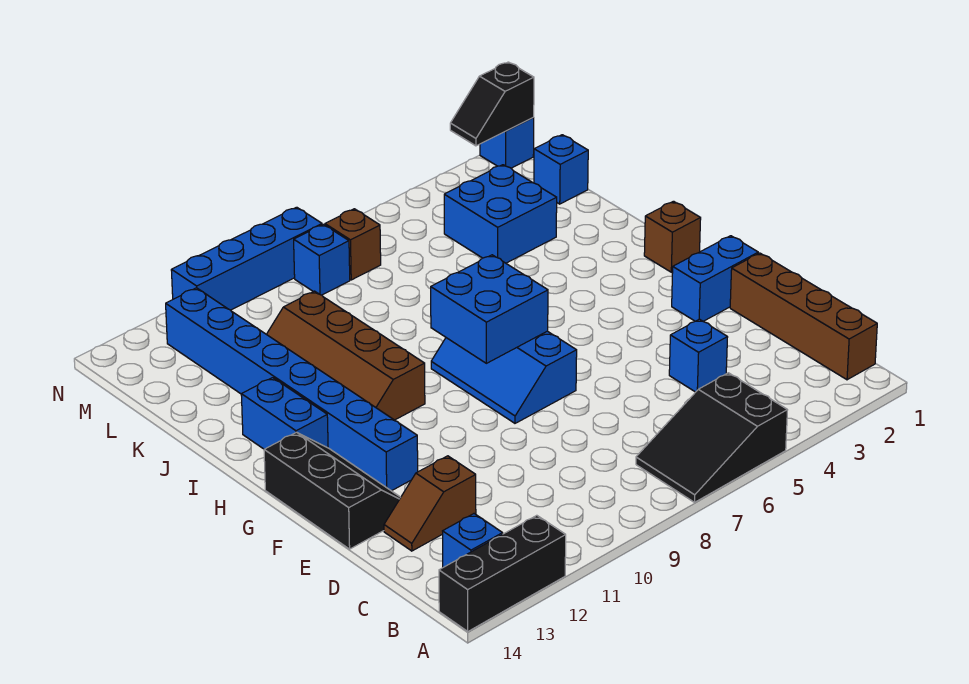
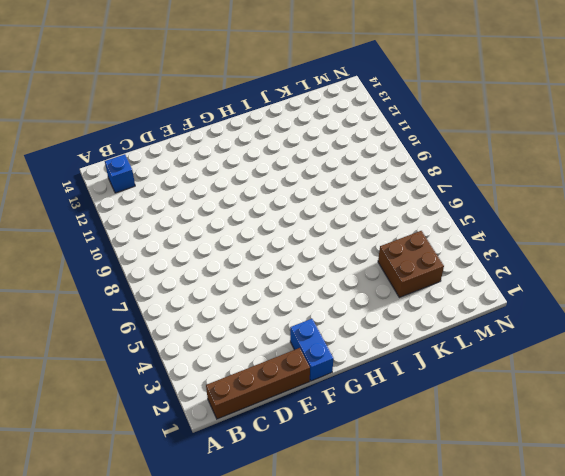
brown 2x2 brick [378,231,444,298] -> blue 2x2 brick [444,165,557,263]
none -> black 2x3 slope [636,373,787,502]
none -> black 1x3 brick [439,515,566,631]
none -> blue 1x1 brick [669,319,728,392]

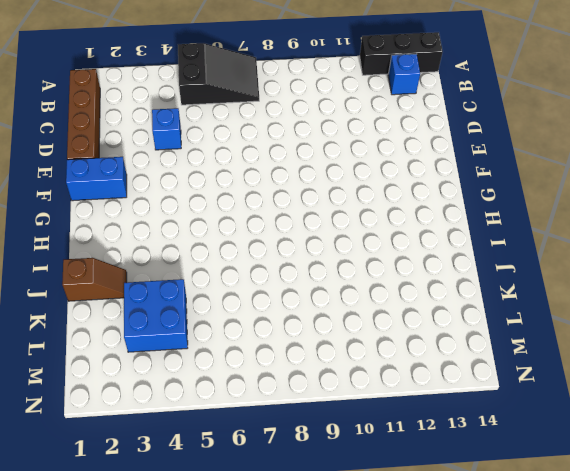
brown 1x2 slope [62,258,127,301] -> brown 1x2 slope moved to [384,456,476,551]
none -> black 2x3 slope [264,432,401,549]
none -> blue 2x3 slope [431,331,577,423]
none -> blue 1x8 brick [166,288,418,491]

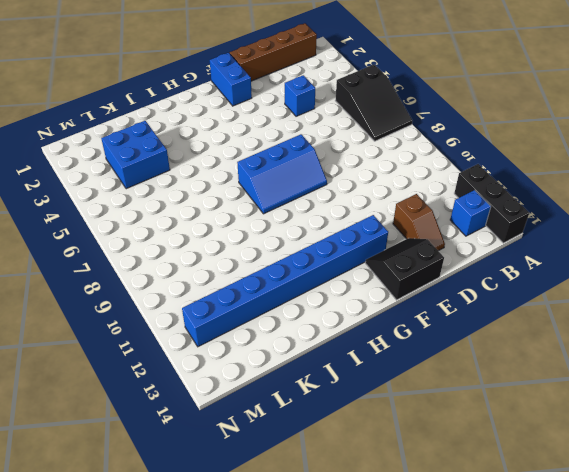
black 2x2 slope [365,238,444,300] -> black 2x3 slope [264,432,401,549]
none -> brown 1x1 brick [644,201,701,272]
none -> brown 2x4 slope [267,291,425,420]
none -> blue 1x2 brick [241,378,328,449]

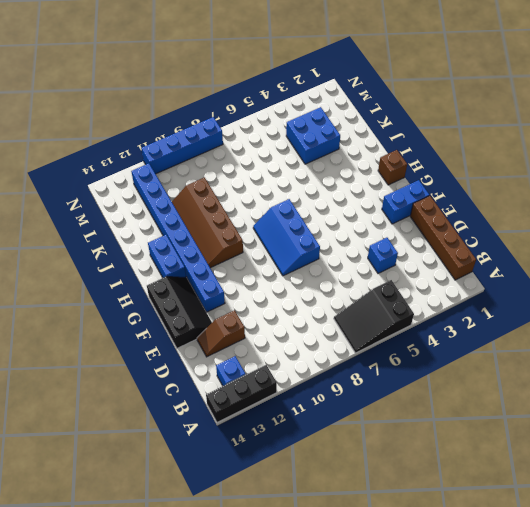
none -> blue 1x1 brick [534,135,588,204]
none -> brown 1x1 brick [325,209,381,280]
none -> blue 1x1 brick [294,224,350,295]

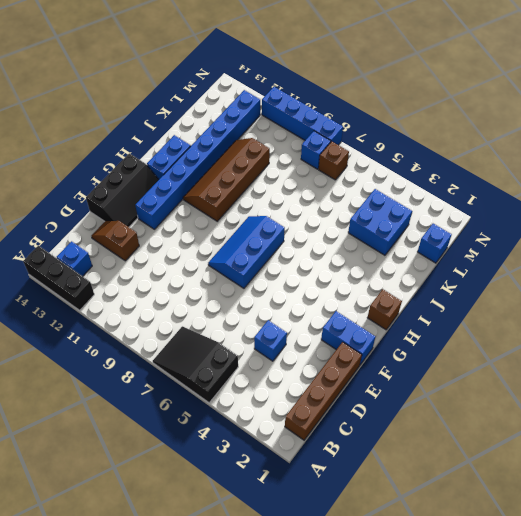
none -> blue 1x1 brick [480,118,534,168]
none -> blue 2x2 brick [431,255,548,363]
none -> black 1x2 slope [450,62,534,146]

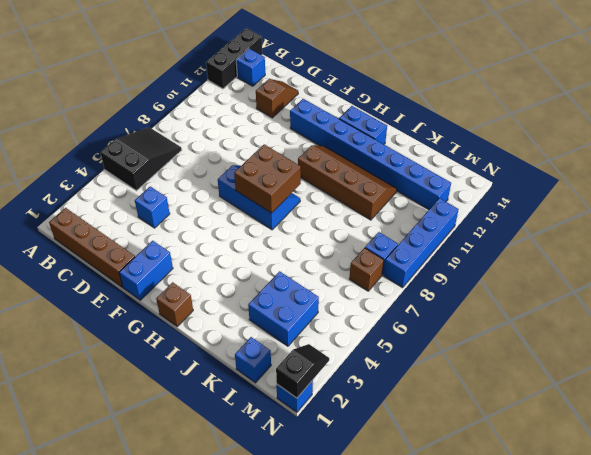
brown 2x2 brick [234,144,301,213] -> blue 2x2 brick [431,255,548,363]
none -> black 2x3 slope [264,432,401,549]

